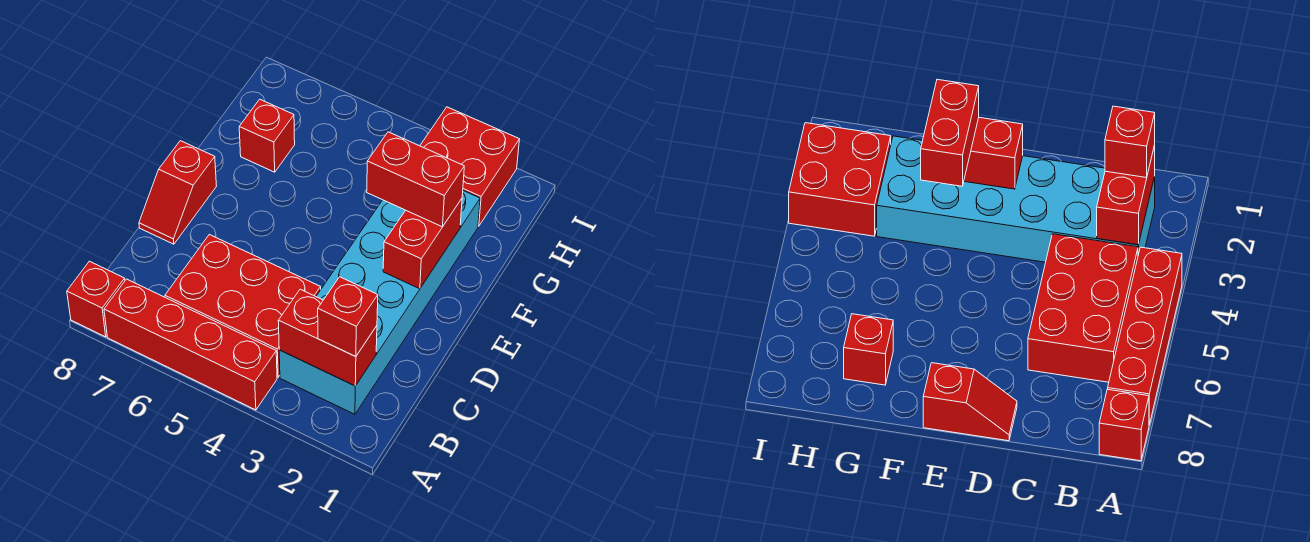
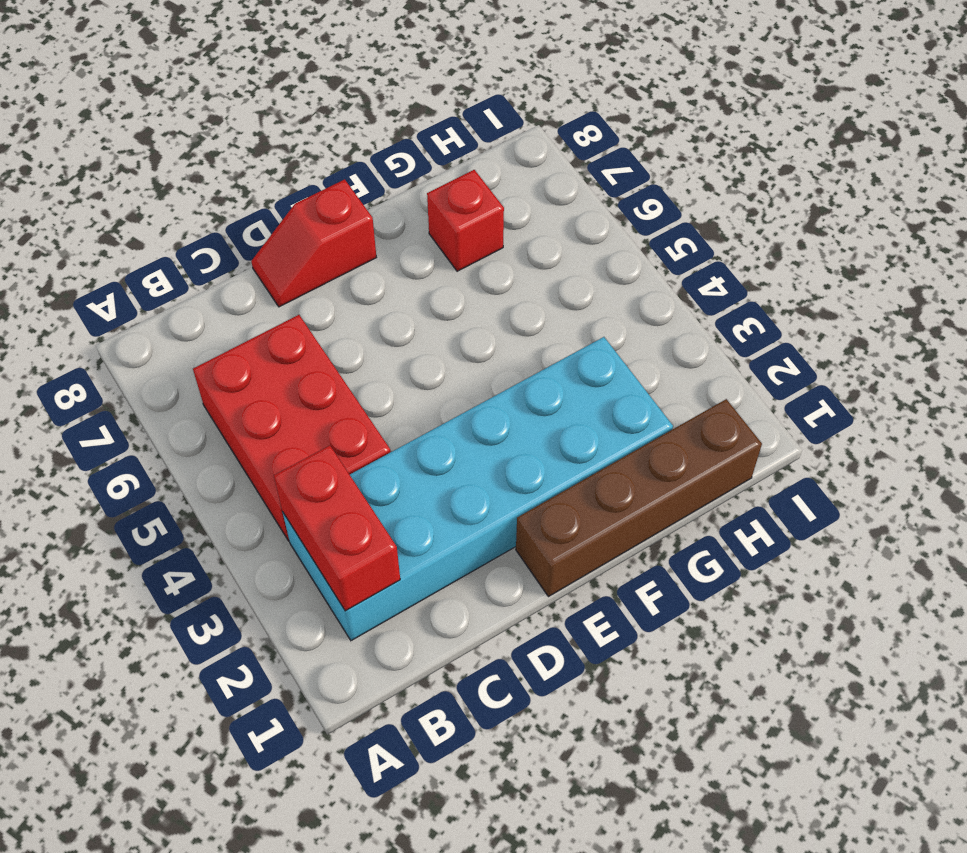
brown 1x4 brick [516,399,762,597] -> none
none -> red 1x4 brick [104,279,277,410]
none -> red 1x1 brick [67,261,125,337]

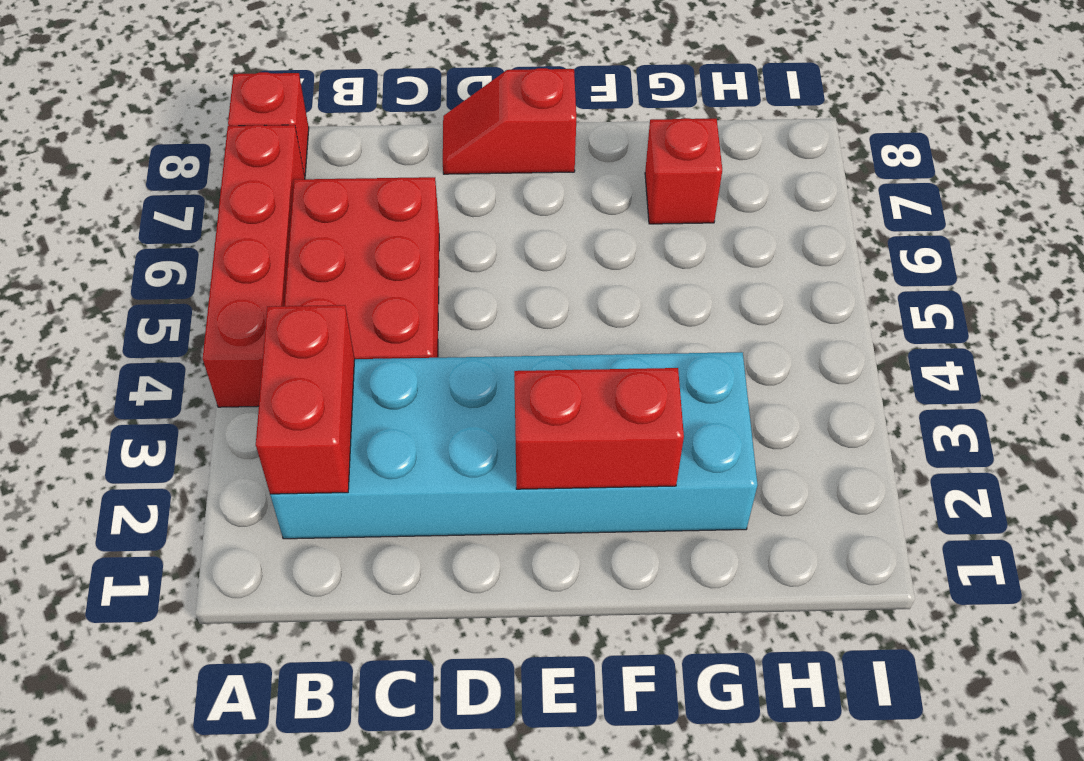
none -> red 2x2 brick [420,107,519,226]
none -> red 1x1 brick [318,277,378,357]

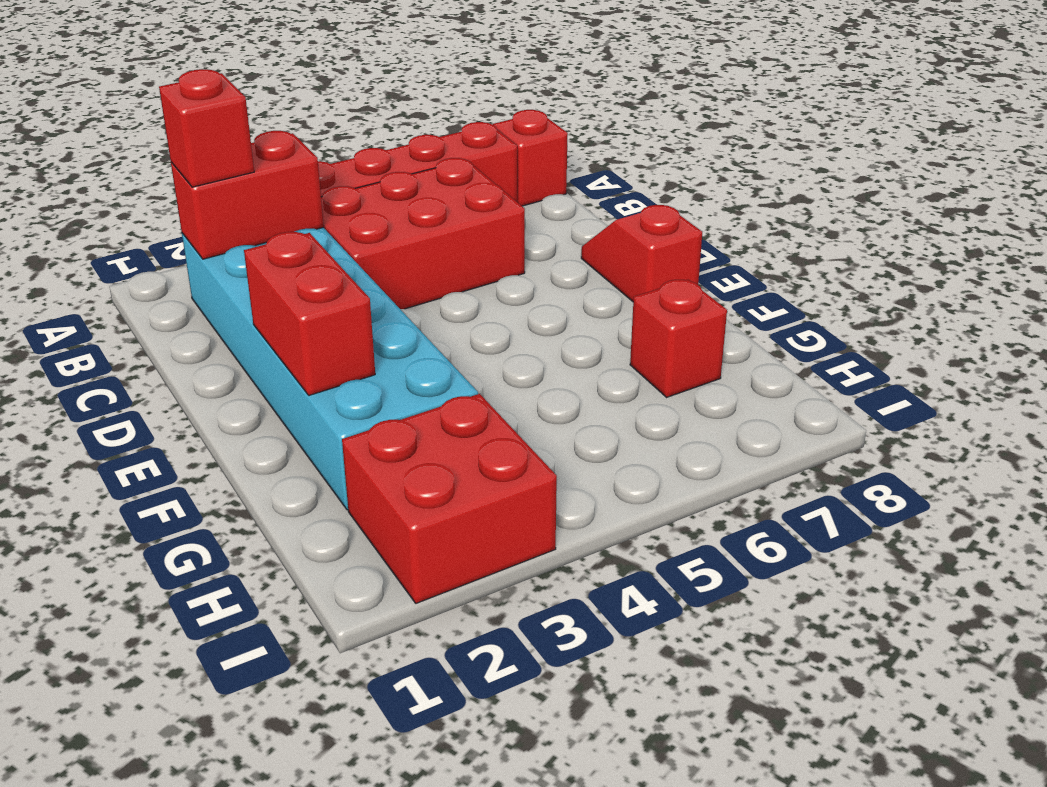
none -> red 1x2 brick [367,132,464,227]

